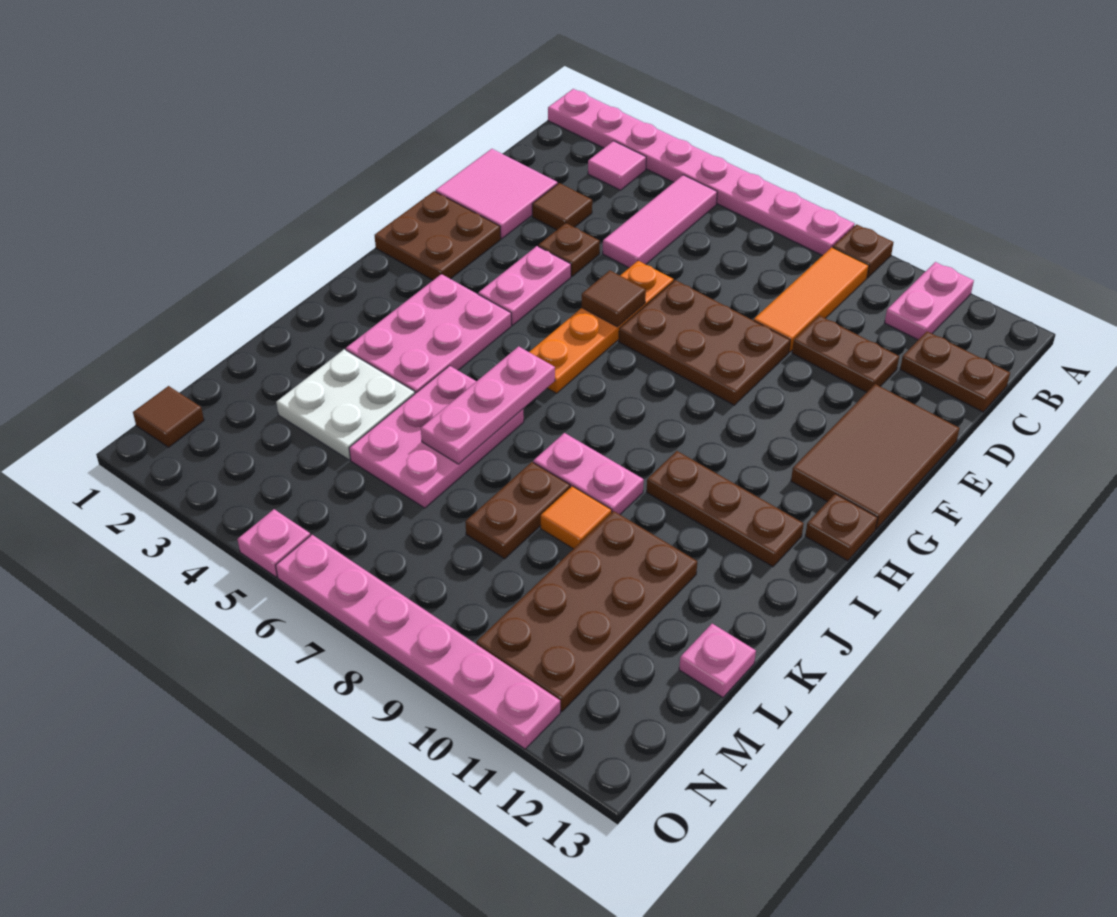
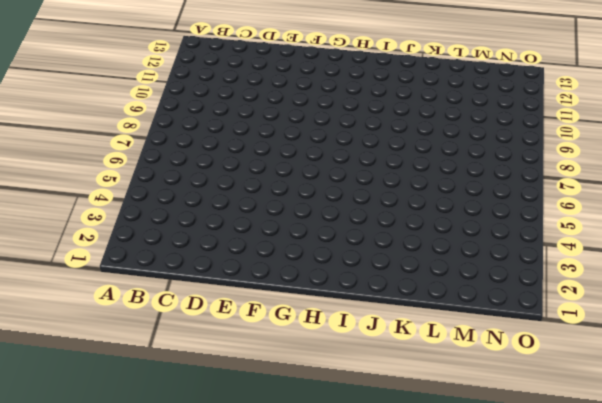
none -> pink 1x8 plate [548,89,855,256]
none -> brown 1x1 plate [833,224,894,278]
none -> pink 1x2 plate [885,262,974,340]
none -> pink 1x1 tile [588,141,646,190]

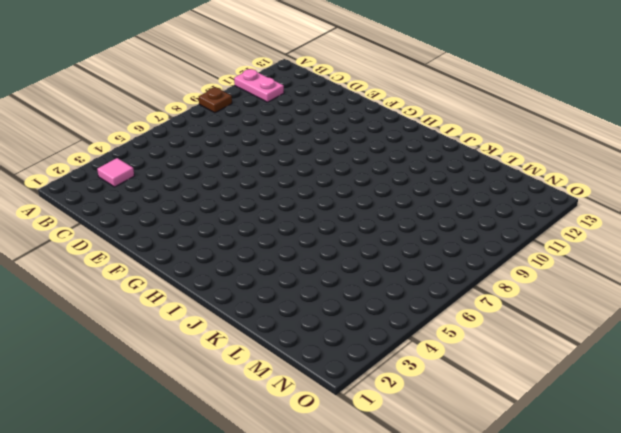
none -> pink 1x8 plate [548,89,855,256]
none -> pink 1x3 tile [603,175,717,268]
none -> orange 1x3 tile [754,247,869,352]
none -> brown 1x2 plate [900,331,1010,412]

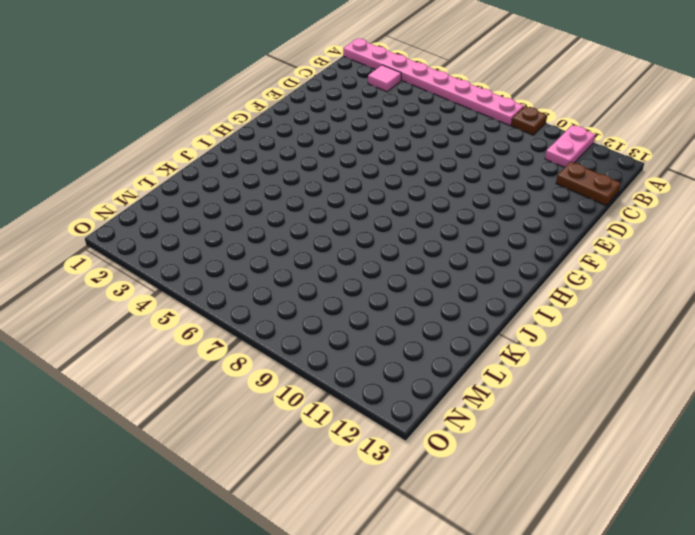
none -> pink 1x3 tile [603,175,717,268]
none -> orange 1x3 tile [754,247,869,352]
none -> pink 2x2 tile [435,149,558,239]
none -> brown 1x1 tile [532,183,592,230]

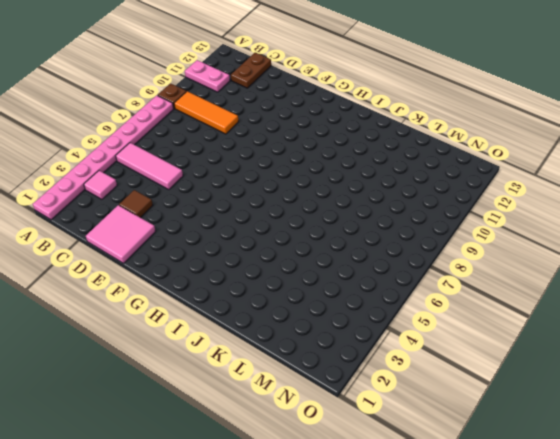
none -> brown 1x2 plate [792,315,899,392]
none -> brown 1x1 plate [538,223,600,276]
none -> orange 1x4 plate [530,261,673,393]
none -> brown 2x3 plate [619,280,790,405]

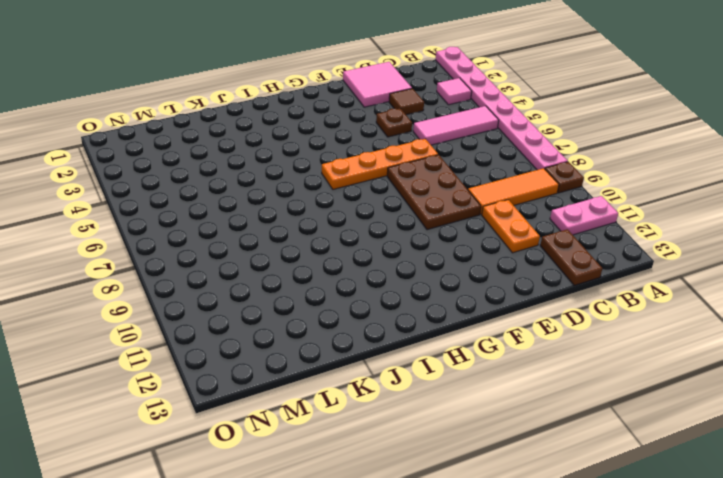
orange 1x2 plate [482,200,540,253] -> brown 1x2 plate [792,315,899,392]
none -> brown 2x3 tile [791,384,960,529]
none -> brown 2x2 plate [375,191,501,280]
none -> pink 1x2 plate [478,246,571,325]
none -> pink 2x3 plate [346,274,512,393]

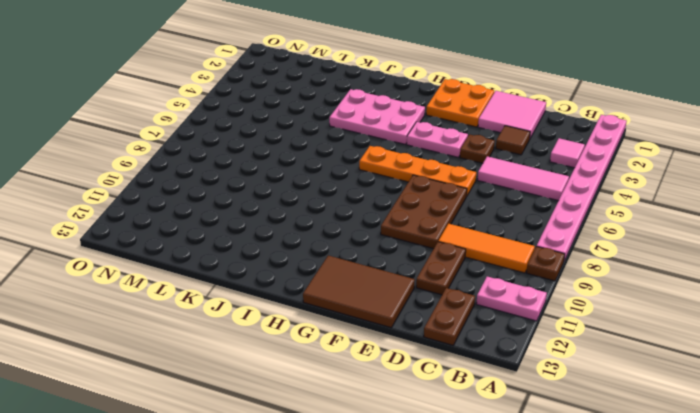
orange 2x2 plate [426,79,494,127] -> brown 2x2 plate [375,191,501,280]
none -> brown 1x1 plate [805,494,878,561]
none -> brown 1x3 plate [647,451,804,567]
none -> pink 2x3 plate [349,366,524,508]
none -> pink 1x2 plate [533,433,644,514]

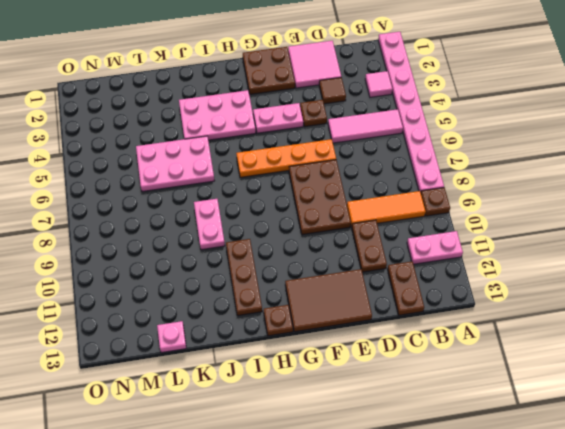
none -> white 2x2 plate [276,349,415,460]
none -> brown 1x2 plate [465,462,570,559]
none -> orange 1x1 tile [541,486,612,549]
none -> brown 2x4 plate [476,511,697,711]

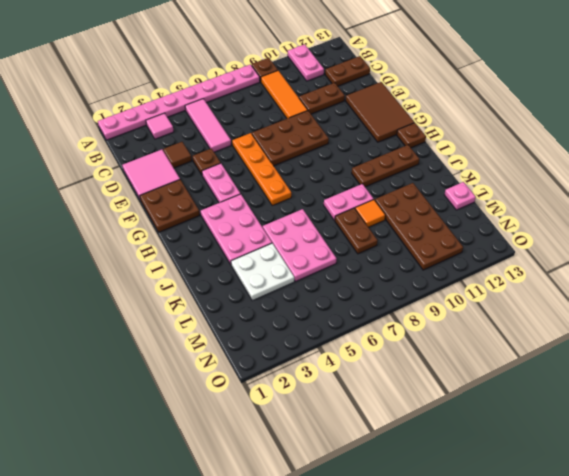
none -> brown 1x1 tile [133,386,204,447]
none -> pink 1x1 plate [237,509,311,577]
none -> pink 1x6 plate [276,535,560,749]
none -> brown 1x1 tile [582,271,646,327]

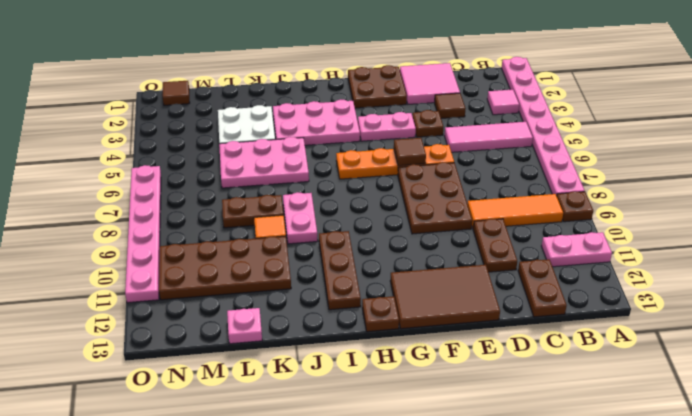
none -> pink 1x1 plate [237,509,311,577]
none -> pink 1x3 plate [421,346,555,464]

